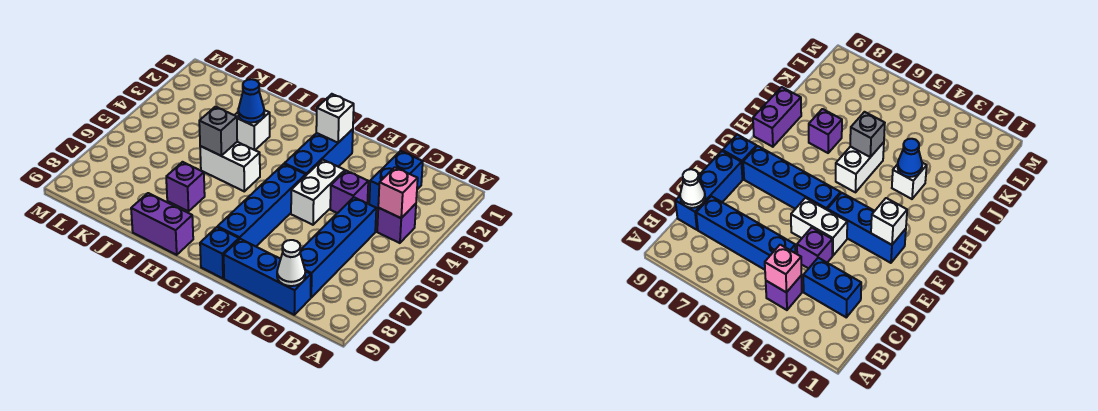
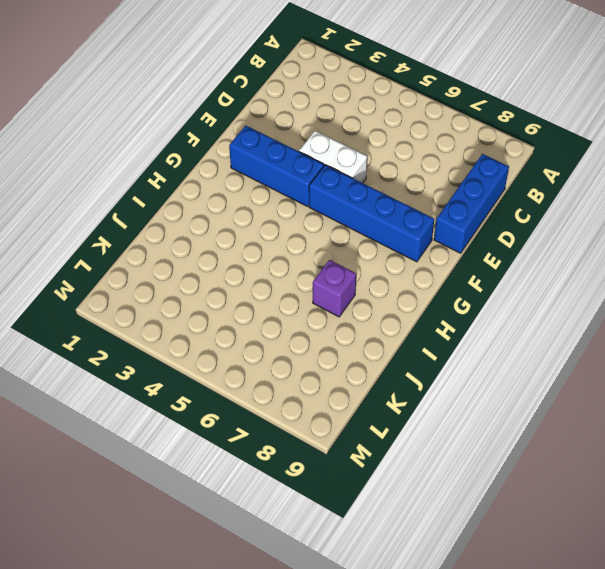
none -> purple 1x1 brick [377,204,416,243]
none -> blue 1x2 brick [369,151,423,209]
none -> blue 1x4 brick [300,197,376,297]

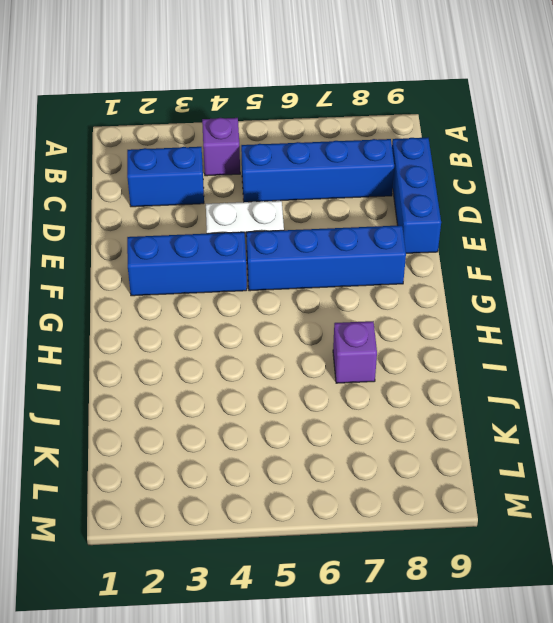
none -> purple 1x1 brick [330,171,368,213]
none -> blue 1x1 brick [200,227,239,278]
none -> white 1x2 brick [200,142,260,191]

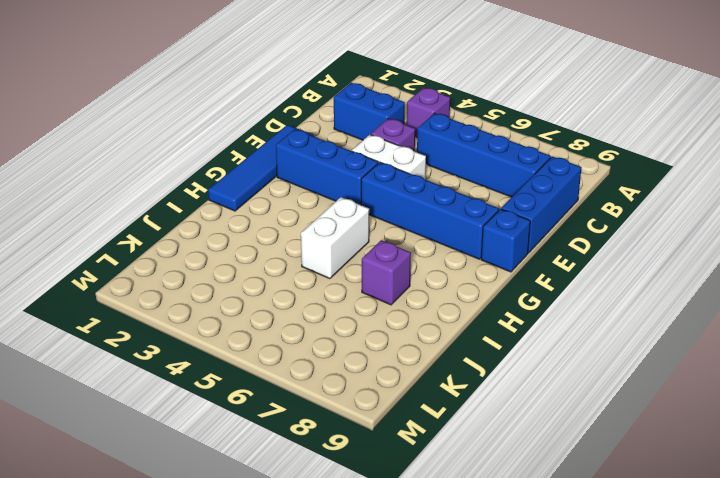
blue 1x4 tile [208,125,313,211] -> none
none -> purple 1x2 brick [131,193,193,255]
none -> white 1x1 brick [235,110,270,150]
none -> pink 1x1 brick [378,167,418,218]

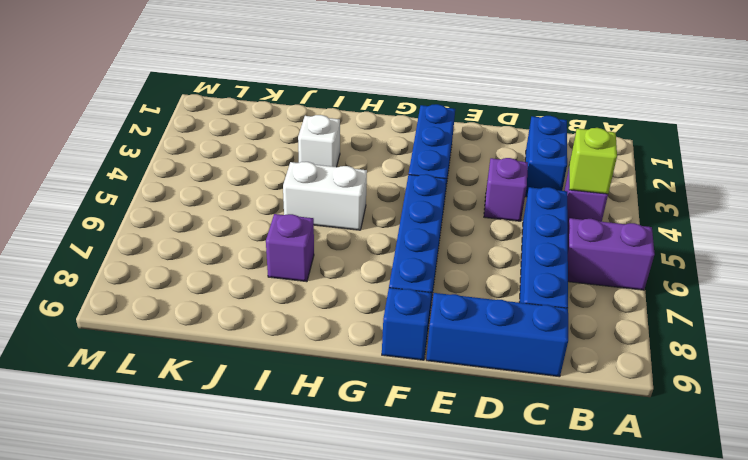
purple 1x2 brick [568,218,655,290] -> purple 1x2 brick moved to [131,193,193,255]
lime 1x1 brick [569,128,617,194] -> pink 1x1 brick [378,167,418,218]
none -> white 1x2 brick [291,160,345,225]
none -> white 1x1 cone [277,240,305,286]
none -> white 1x1 brick [316,94,354,143]

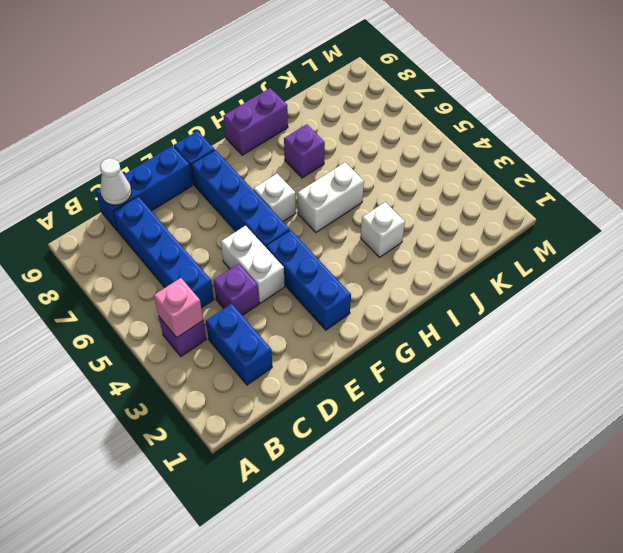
white 1x1 brick [253,174,296,221] -> white 1x1 brick moved to [316,94,354,143]
none -> blue 1x1 cone [238,79,264,123]
none -> grey 1x1 brick [199,107,237,156]

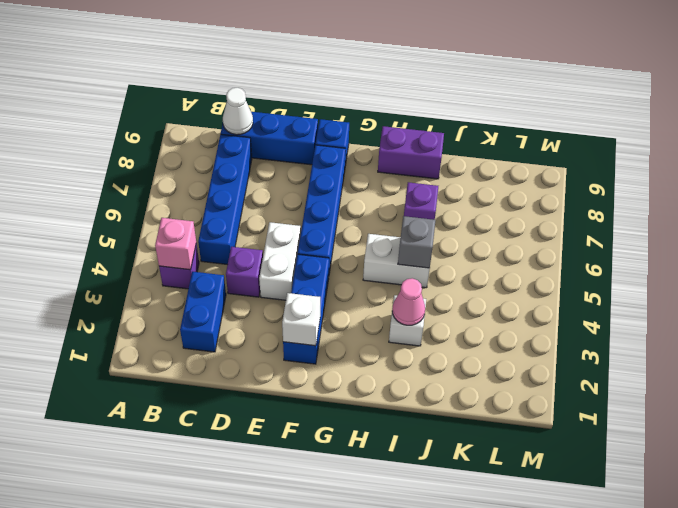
pink 1x1 cone [392,278,425,325] -> blue 1x1 cone [238,79,264,123]

